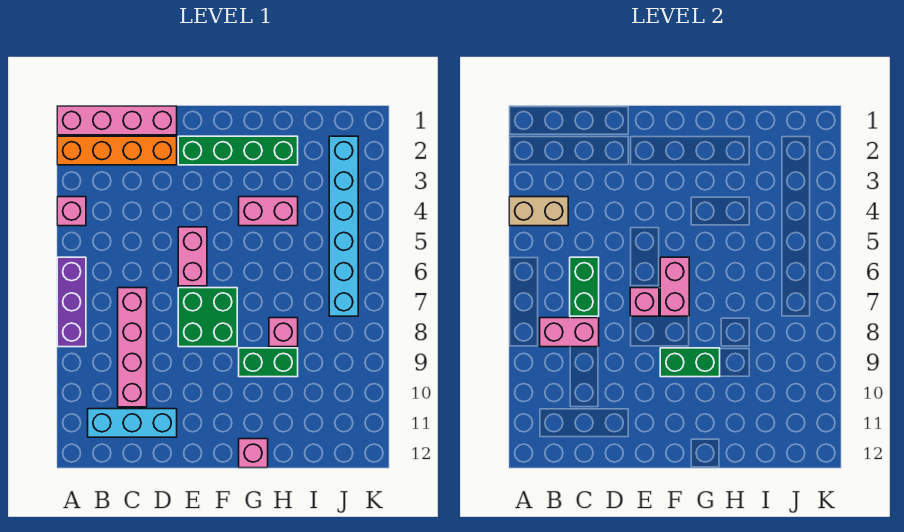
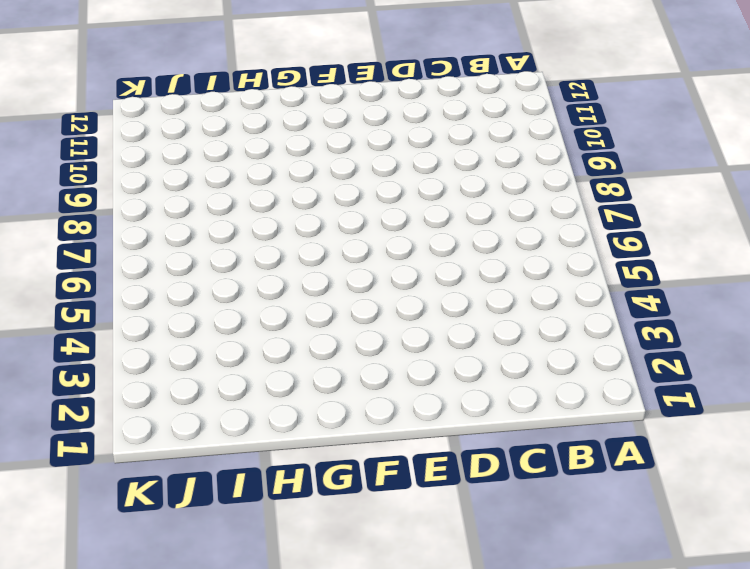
none -> pink 1x4 brick [57,106,177,135]
none -> orange 1x4 brick [57,136,177,165]
none -> pink 1x1 brick [57,197,86,226]

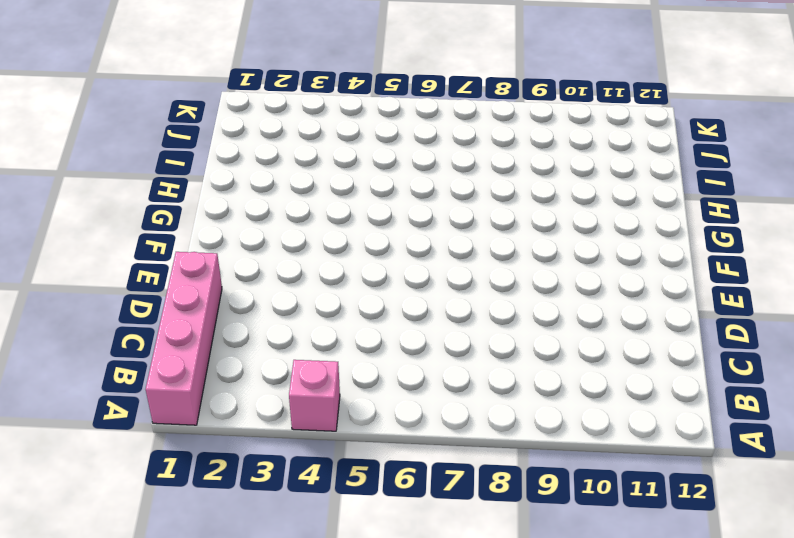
none -> orange 1x4 brick [57,136,177,165]
none -> purple 1x3 brick [57,257,86,347]
none -> cyan 1x3 brick [88,409,177,437]

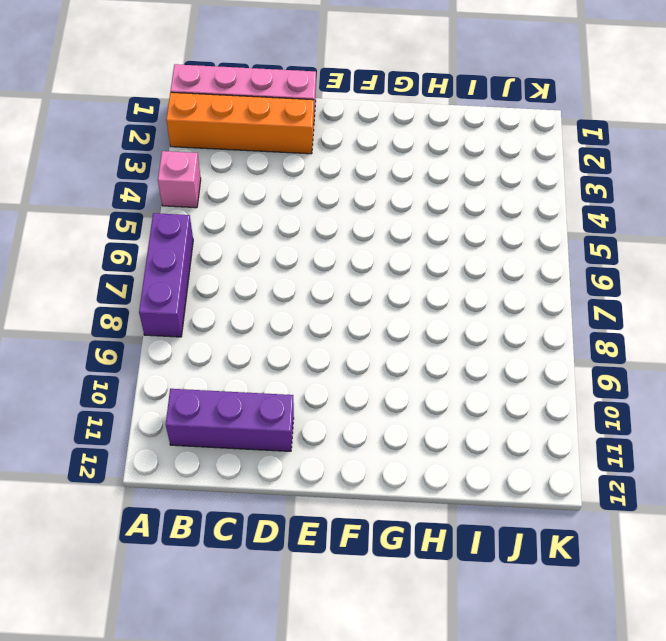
purple 1x3 brick [166,389,294,451] -> cyan 1x3 brick [88,409,177,437]
none -> pink 1x4 brick [118,288,147,407]
none -> green 1x4 brick [178,136,298,165]
none -> pink 1x2 brick [178,227,207,286]

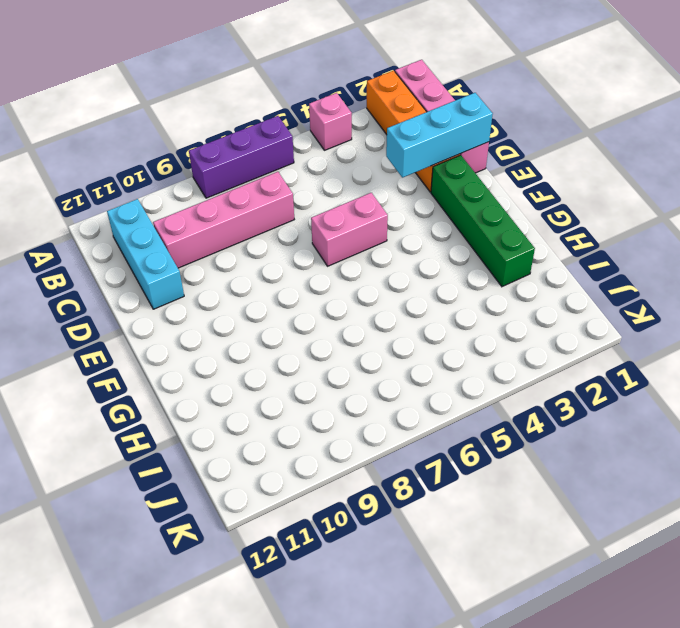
cyan 1x3 brick [386,93,493,178] -> none
none -> green 2x2 brick [178,288,237,347]
none -> pink 1x2 brick [239,197,298,226]
none -> green 1x2 brick [239,348,298,377]

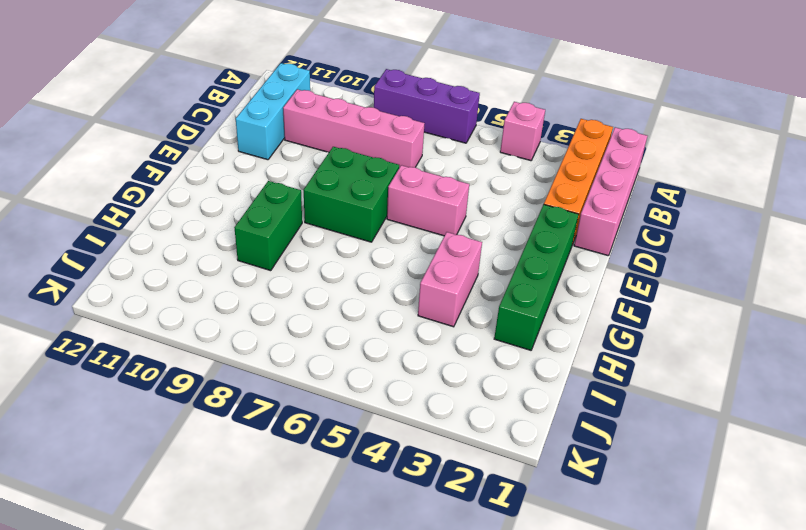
none -> pink 1x1 brick [239,439,268,468]
none -> pink 1x1 brick [269,318,298,347]
none -> cyan 1x6 brick [329,136,358,316]

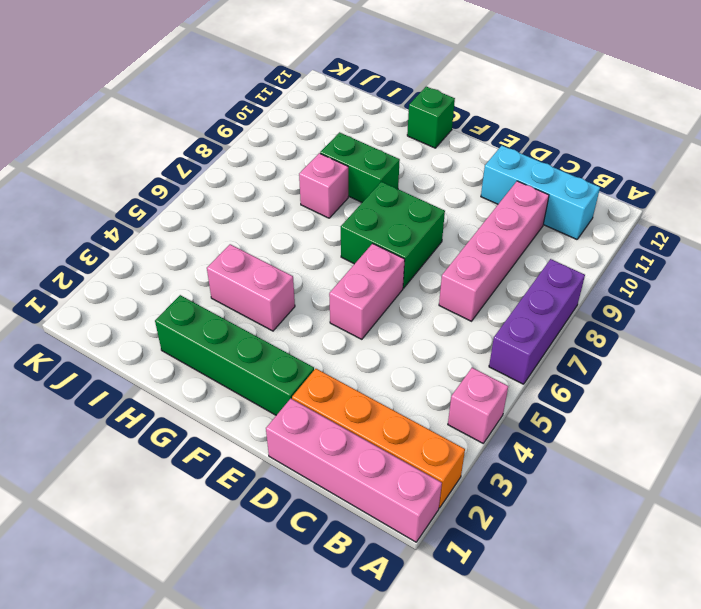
green 1x1 brick [407,87,455,148] -> pink 1x1 brick [239,439,268,468]
none -> cyan 1x6 brick [329,136,358,316]
none -> tan 1x2 brick [509,197,568,226]
none -> pink 1x2 brick [540,318,599,347]

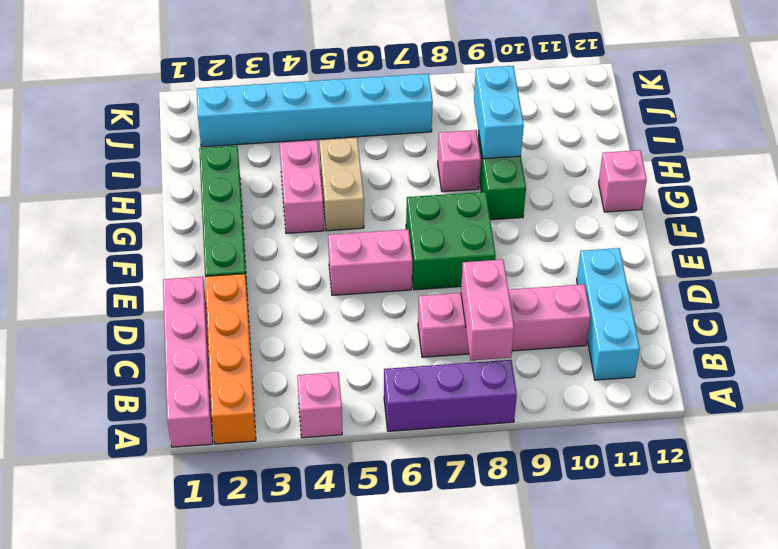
tan 1x2 brick [320,138,364,231] -> tan 1x2 brick moved to [509,197,568,226]
cyan 1x2 brick [474,66,524,159] -> none
none -> green 1x2 brick [570,257,599,316]
none -> pink 1x1 brick [630,288,659,316]
none -> pink 1x2 brick [660,257,689,316]

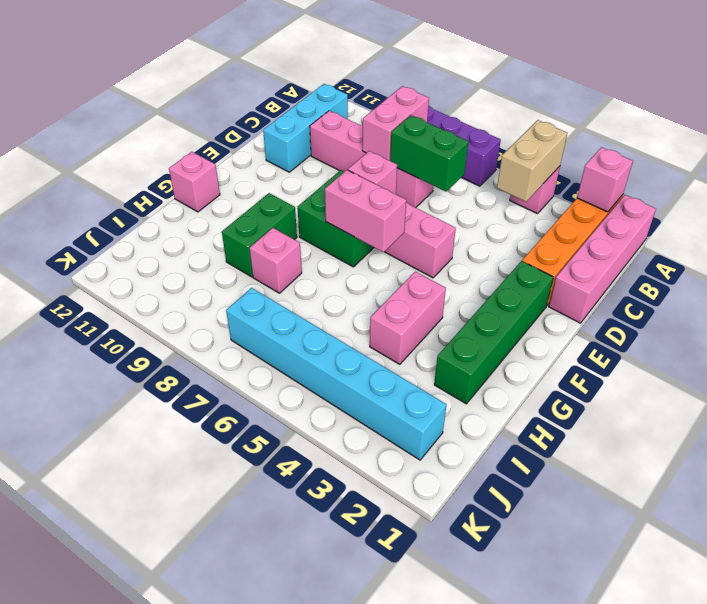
pink 1x1 brick [577,147,633,212] -> none
none -> green 1x2 brick [660,348,720,377]

